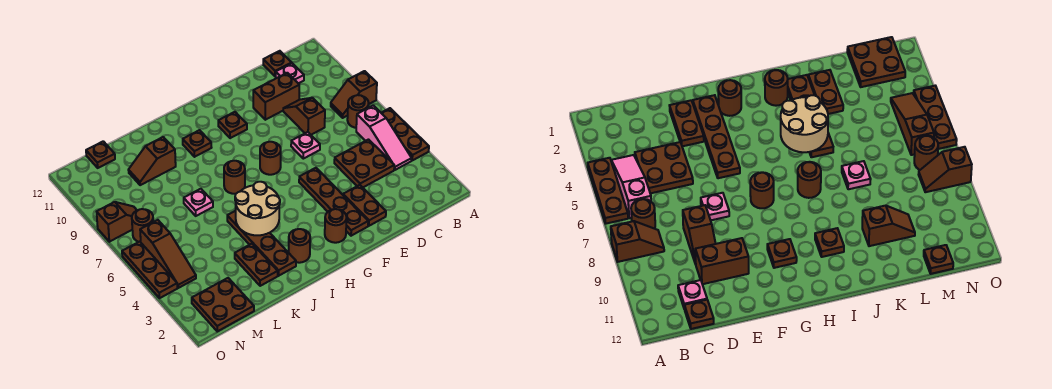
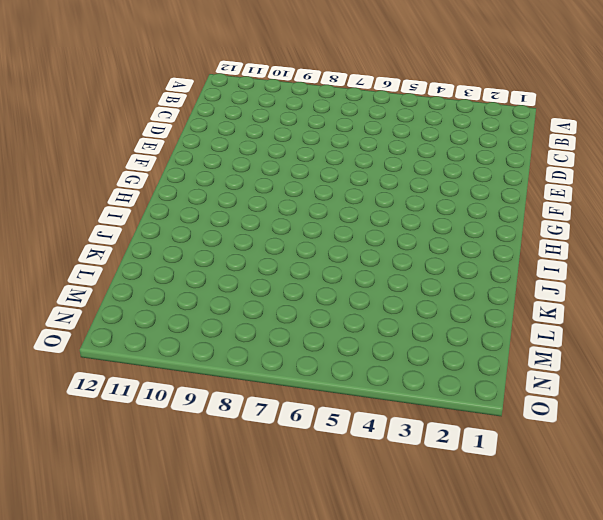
none -> brown 1x3 plate [382,108,429,160]
none -> brown 1x2 slope [331,71,377,118]
none -> pink 1x3 slope [356,105,412,170]

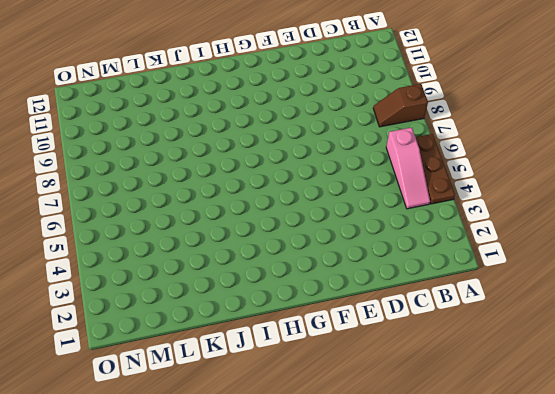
none -> brown 1x1 round brick [347,95,369,128]
none -> brown 2x2 plate [334,140,394,187]
none -> pink 1x1 plate [276,63,304,83]

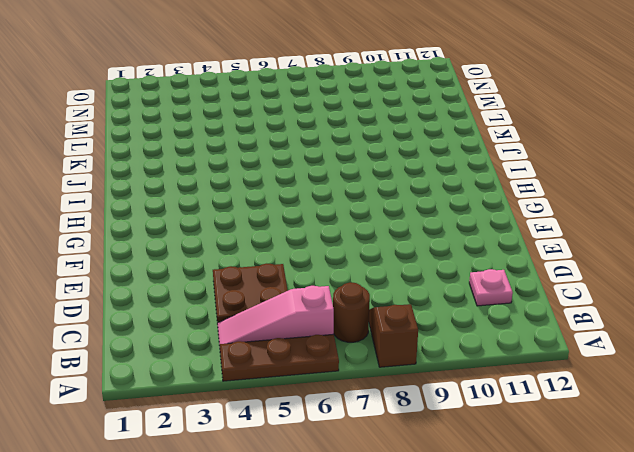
none -> brown 1x1 plate [263,51,291,76]
none -> brown 1x2 slope [283,98,325,135]
none -> brown 1x2 brick [253,73,299,120]

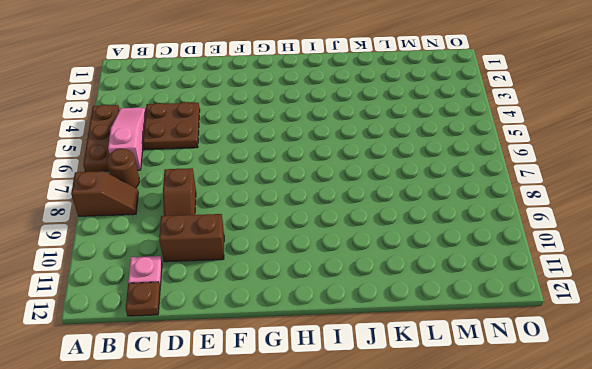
none -> brown 1x2 plate [343,185,386,226]
none -> pink 1x1 plate [291,132,320,159]
none -> brown 1x4 plate [299,168,368,236]

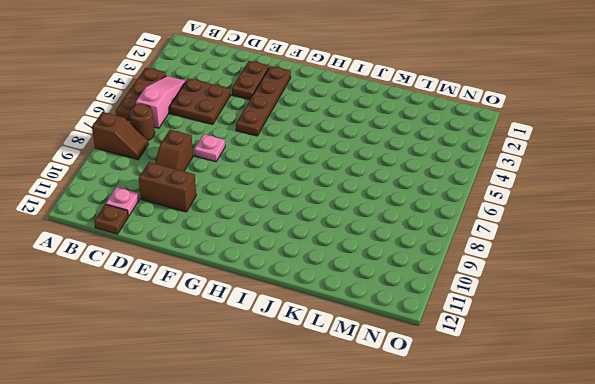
none -> brown 1x1 round brick [325,209,347,243]
none -> brown 1x1 round brick [260,142,281,175]
none -> brown 1x1 plate [218,112,247,138]

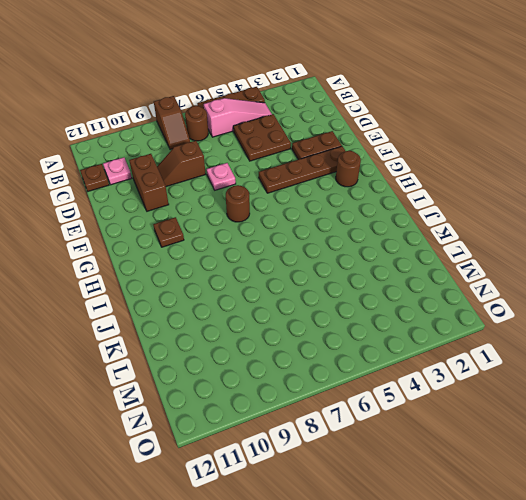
none -> brown 1x1 round brick [289,229,310,263]
none -> brown 1x1 round brick [224,161,245,194]
none -> brown 1x1 plate [183,130,212,157]

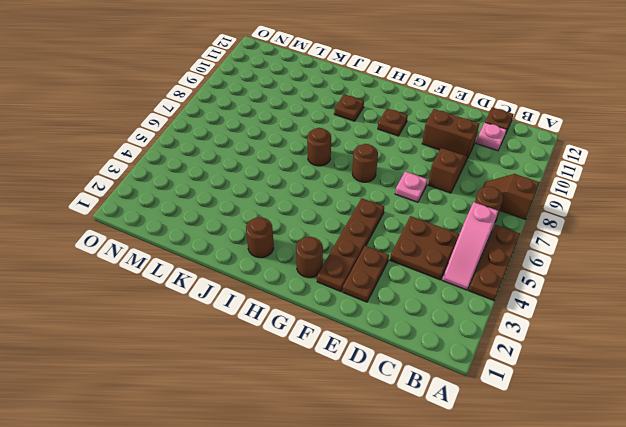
none -> brown 1x4 plate [227,211,296,276]
none -> brown 1x2 plate [235,244,278,286]
none -> pink 1x1 plate [184,189,213,216]

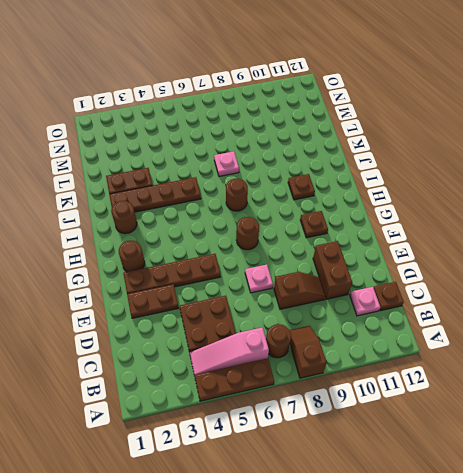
none -> brown 1x2 slope [128,137,176,185]
none -> brown 2x2 plate [192,278,254,331]
none -> brown 1x1 plate [86,141,115,168]

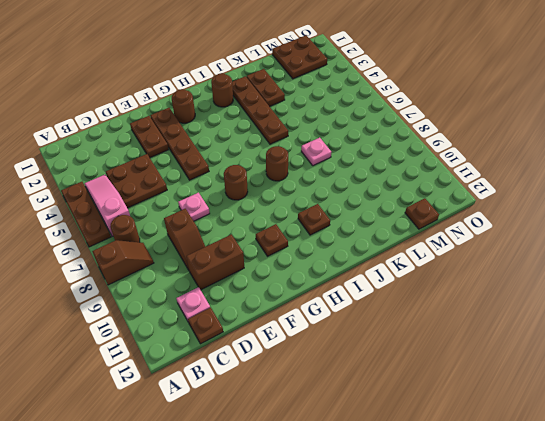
none -> brown 1x2 slope [128,137,176,185]
none -> brown 1x3 slope [140,220,196,288]
none -> brown 1x1 round brick [132,209,153,242]

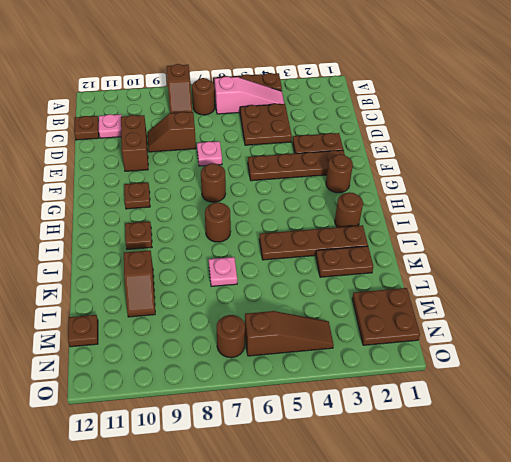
none -> brown 1x2 slope [97,202,137,242]
none -> brown 1x3 plate [122,242,177,298]
none -> tan 2x2 round brick [235,182,280,235]

